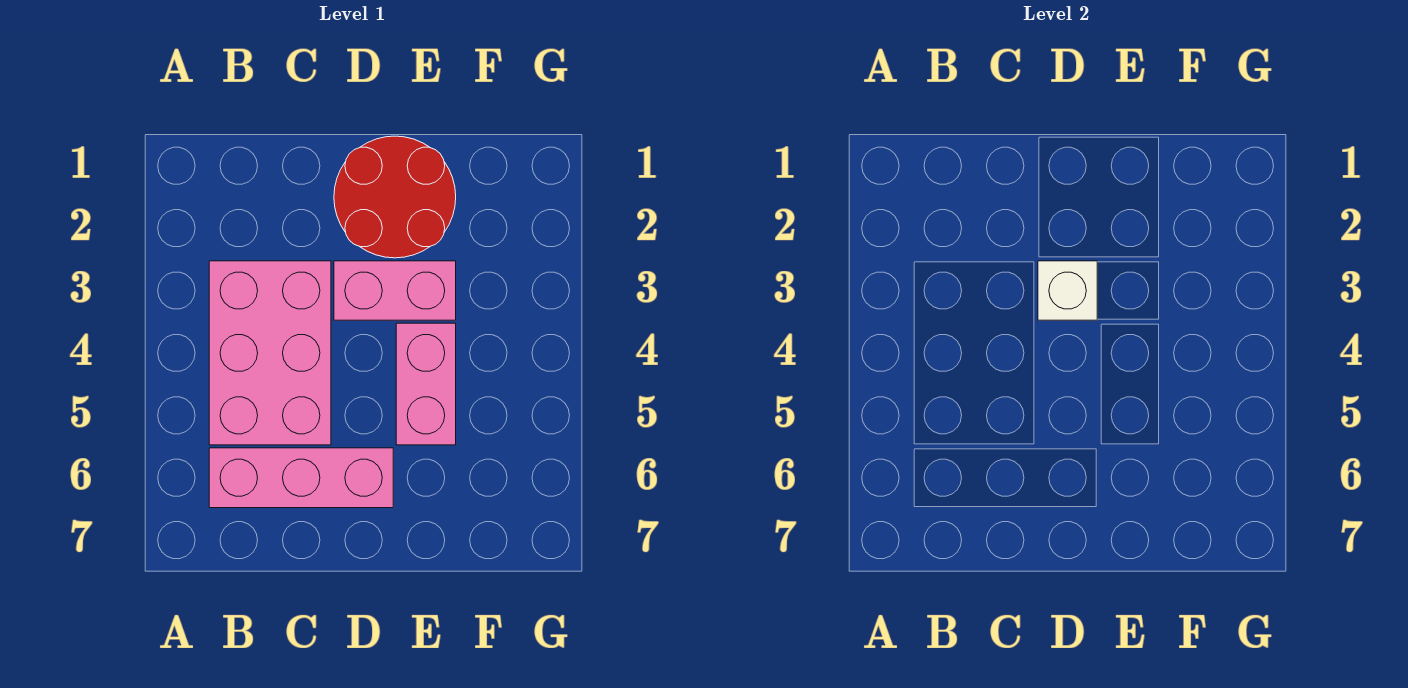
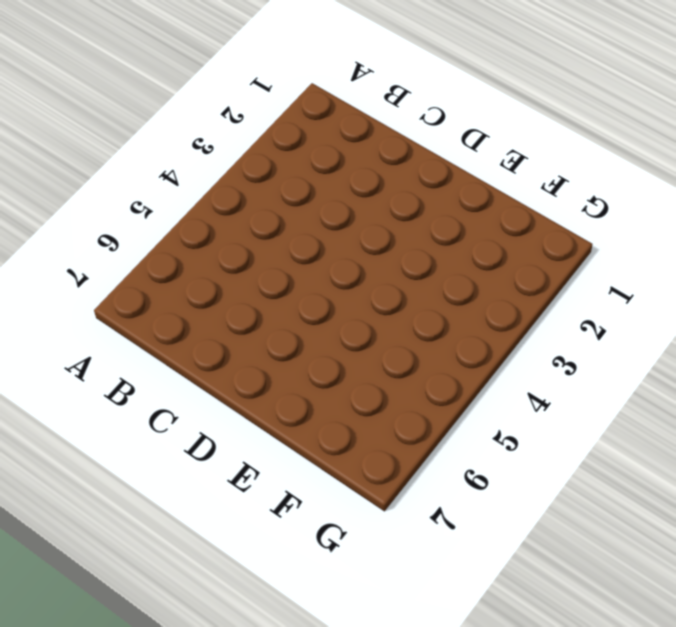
none -> pink 2x3 brick [209,261,331,445]
none -> pink 1x3 brick [209,448,393,508]

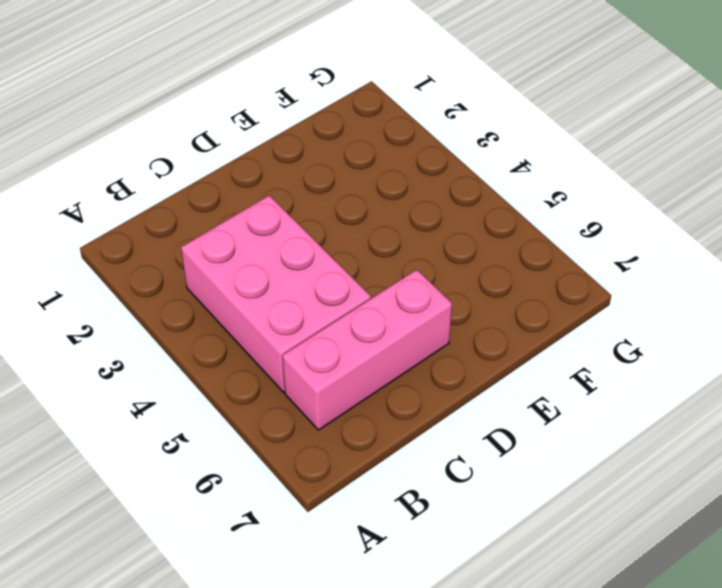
none -> red 2x2 round brick [334,136,456,258]
none -> pink 1x2 brick [334,261,456,320]

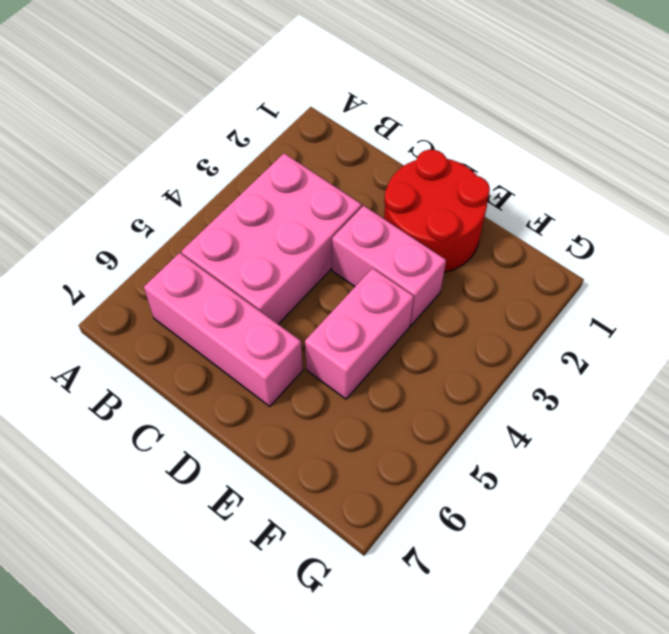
none -> white 1x1 brick [1038,261,1097,320]

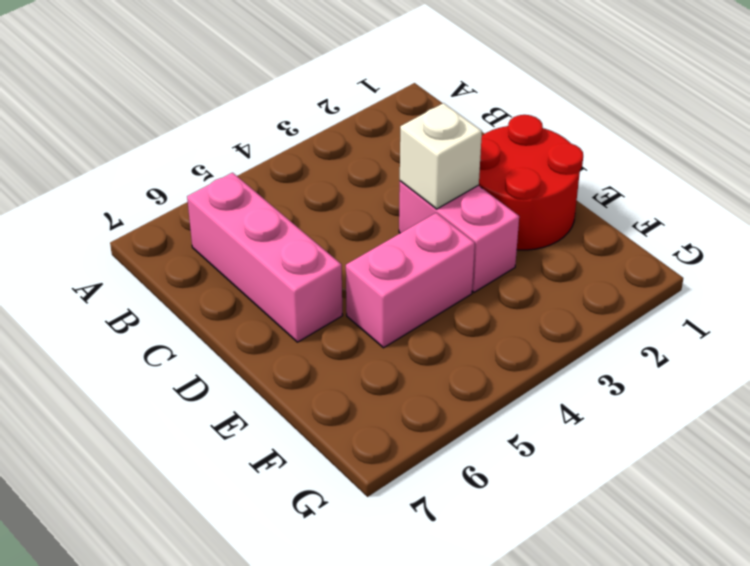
none -> pink 2x3 brick [209,261,331,445]

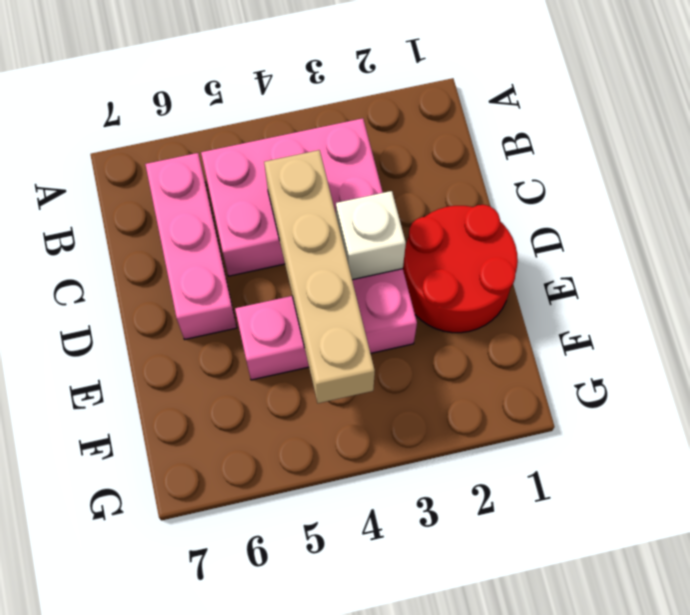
tan 1x4 brick [264,150,375,403] -> none

